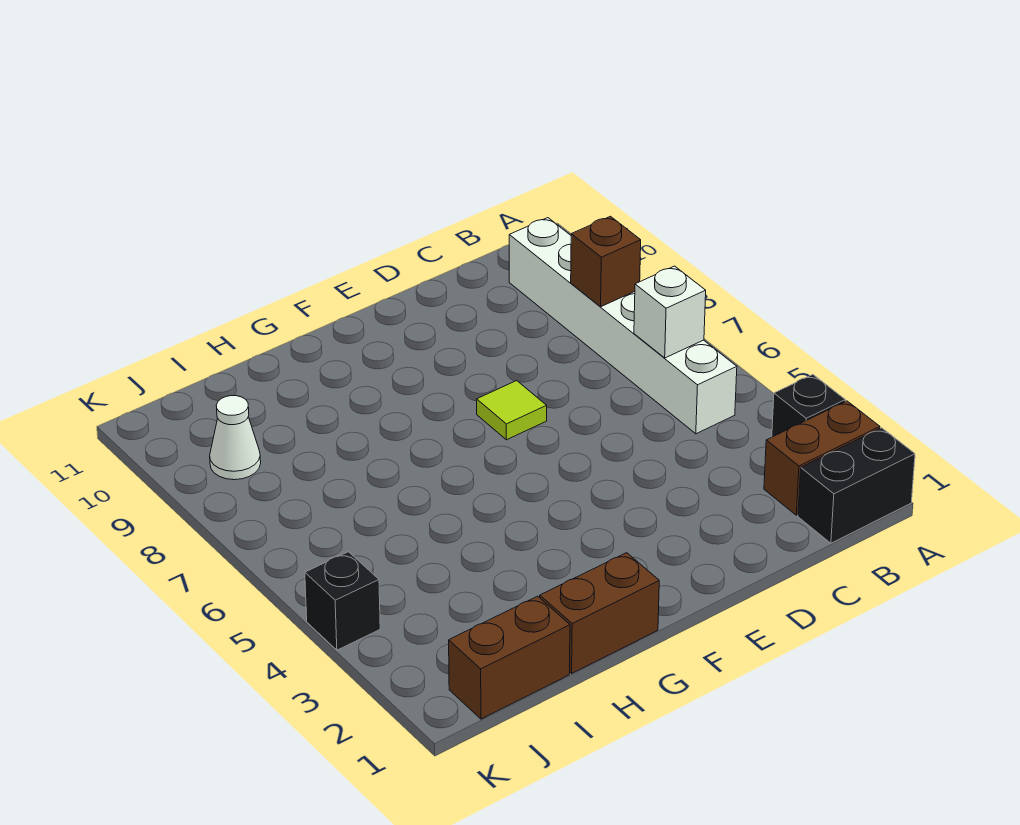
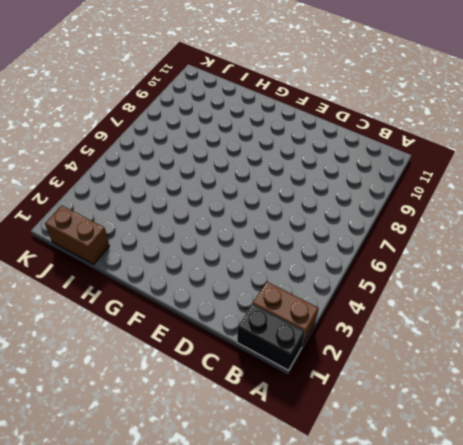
none -> black 1x1 brick [772,375,845,437]
none -> white 1x6 brick [509,218,737,434]

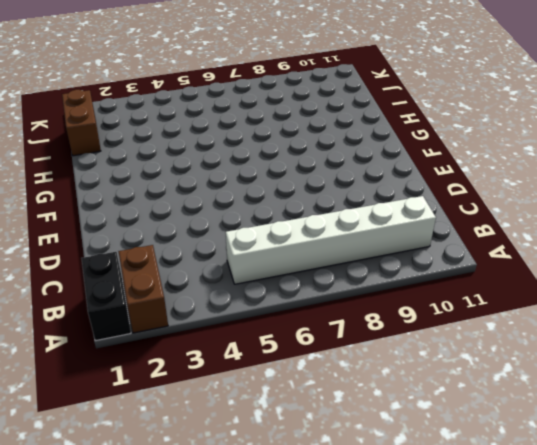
none -> black 1x1 brick [772,375,845,437]
none -> lime 1x1 tile [477,381,547,440]

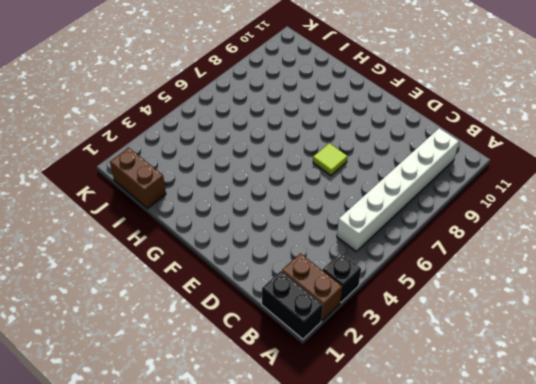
none -> brown 1x2 brick [540,553,659,673]
none -> white 1x1 cone [210,396,261,480]

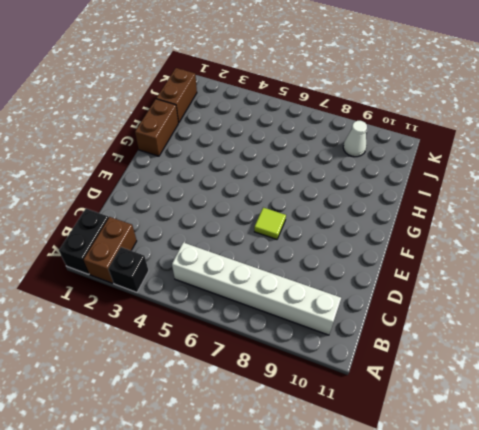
none -> black 1x1 brick [305,552,380,650]
none -> white 1x1 brick [634,266,706,358]

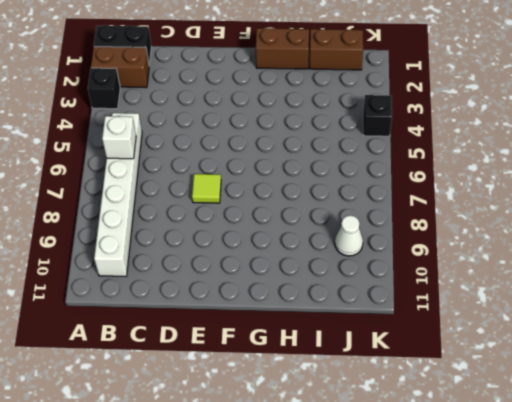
none -> brown 1x1 brick [571,216,641,307]

